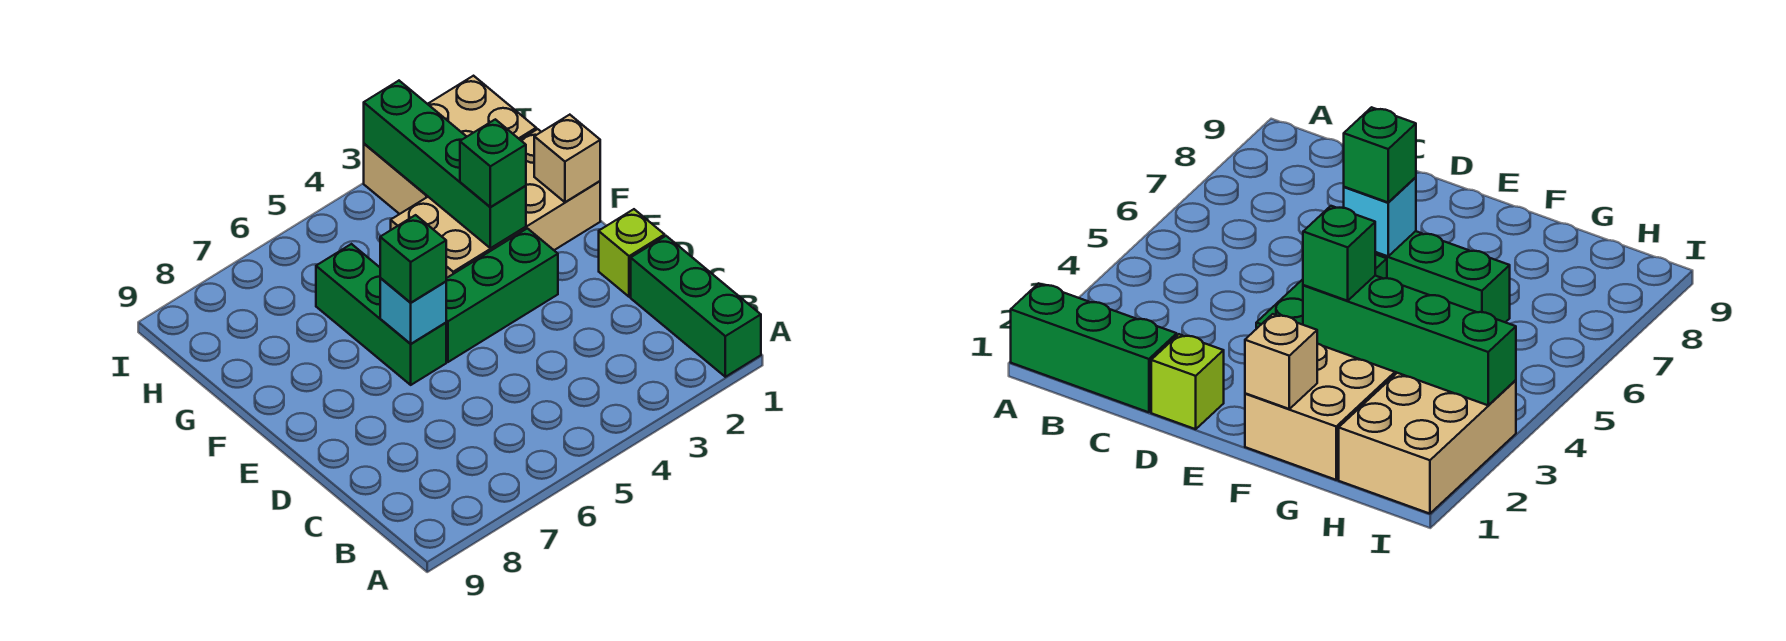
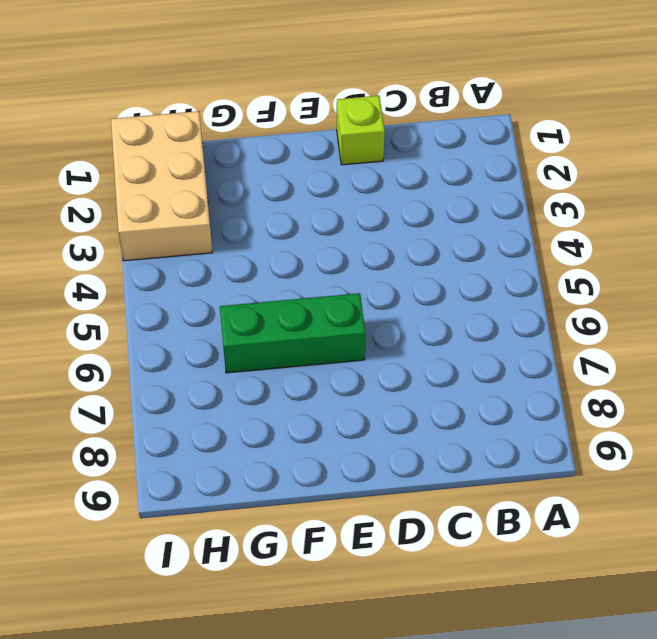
none -> green 1x3 brick [631,236,761,377]
none -> green 1x3 brick [446,228,558,362]

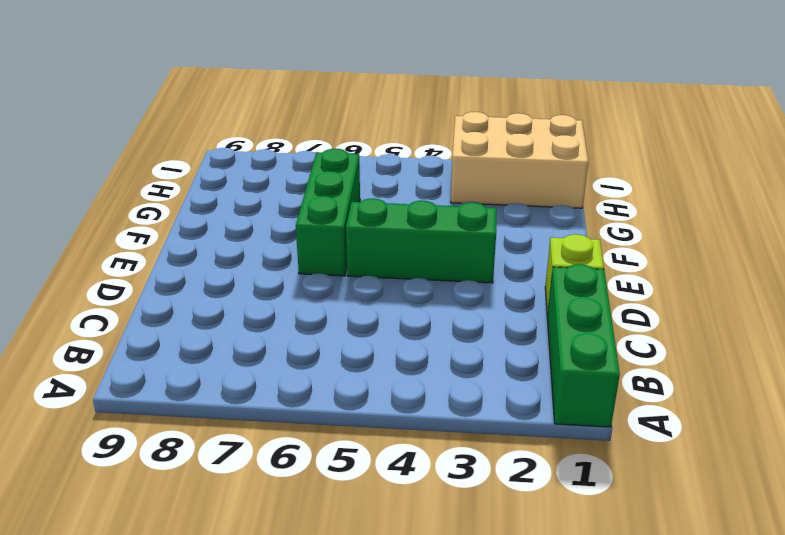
none -> tan 2x4 brick [391,129,600,278]
none -> cyan 1x1 brick [380,278,446,344]

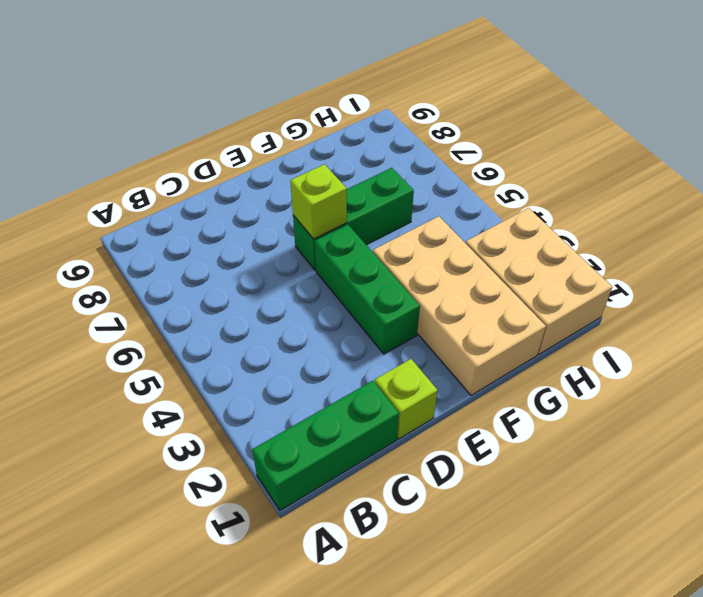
lime 1x1 brick [290,164,347,239] -> cyan 1x1 brick [380,278,446,344]
none -> tan 1x1 brick [534,115,600,202]
none -> green 1x4 brick [364,81,526,248]

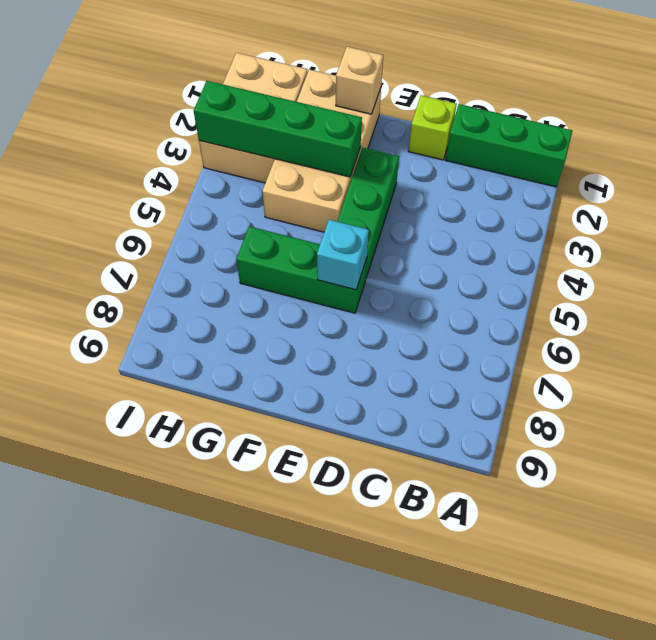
none -> green 1x1 brick [380,215,446,303]
none -> green 1x1 brick [460,119,526,207]

